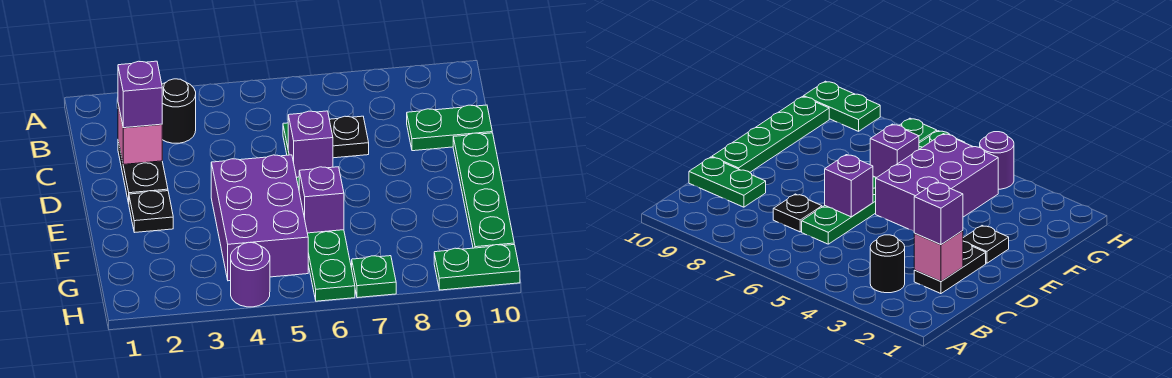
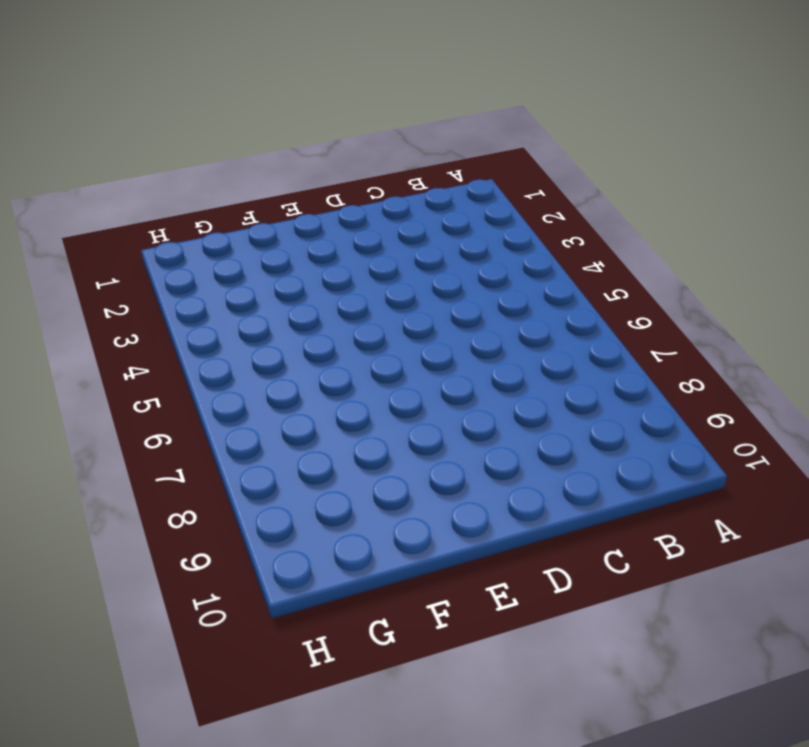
none -> black 1x1 round brick [162,79,196,143]
none -> black 1x2 plate [118,141,168,203]
none -> green 1x6 plate [283,123,355,301]

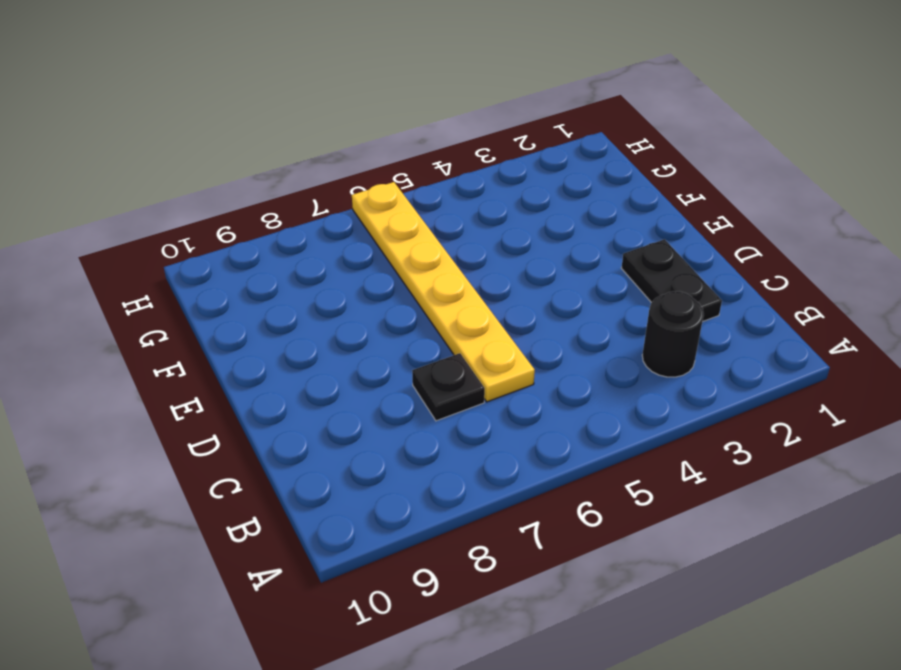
yellow 1x6 plate [352,182,535,402] -> green 1x6 plate [283,123,355,301]
none -> green 1x2 plate [407,105,492,151]
none -> green 1x4 plate [453,133,514,248]
none -> black 1x1 plate [129,191,173,233]

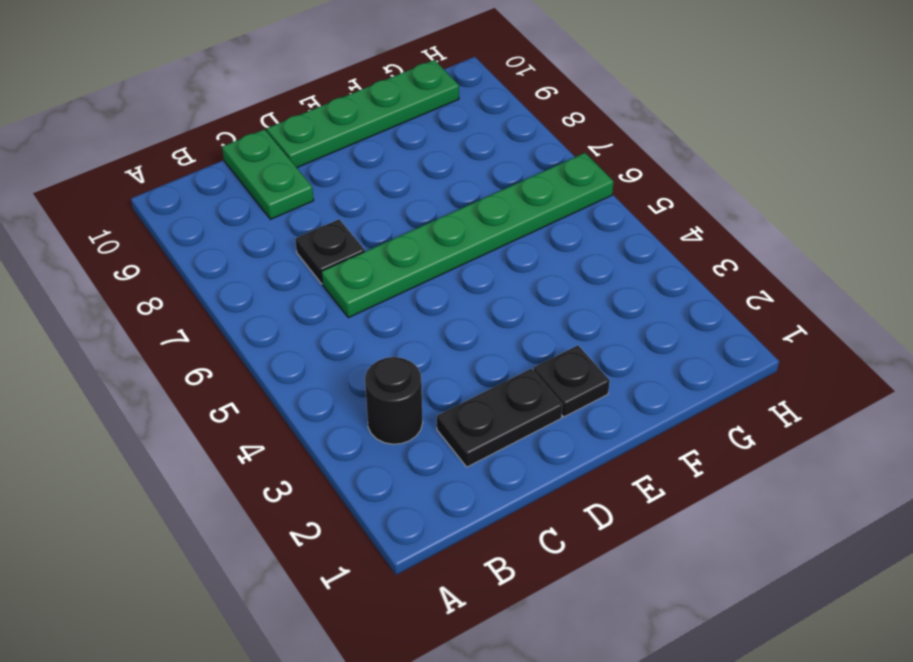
none -> purple 2x3 brick [211,155,308,281]
none -> purple 1x1 round brick [231,242,270,307]
none -> green 1x1 plate [352,256,396,298]

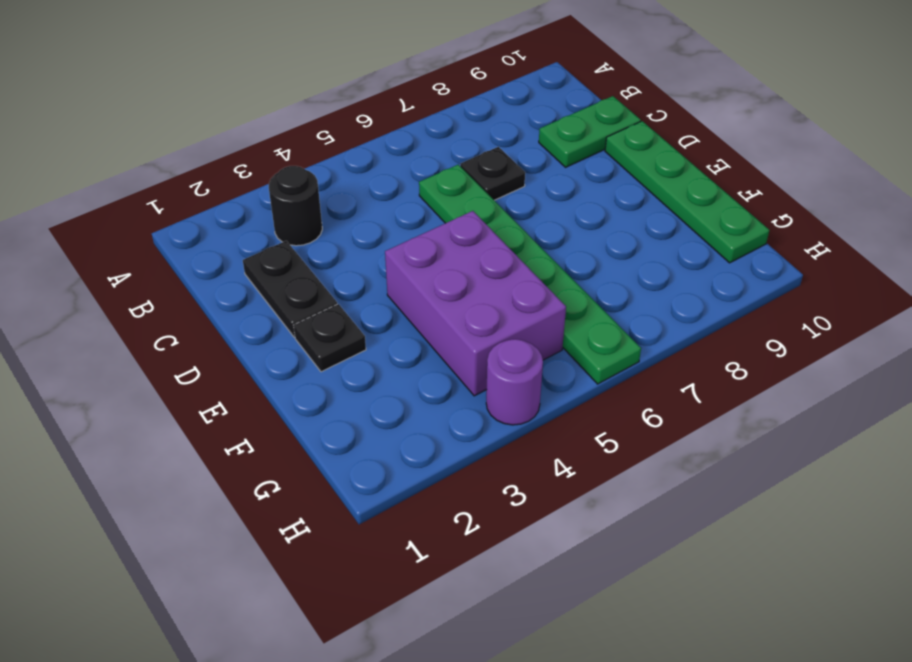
none -> green 1x1 plate [352,256,396,298]
none -> green 1x2 plate [434,245,520,290]
none -> pink 1x1 brick [118,104,162,164]

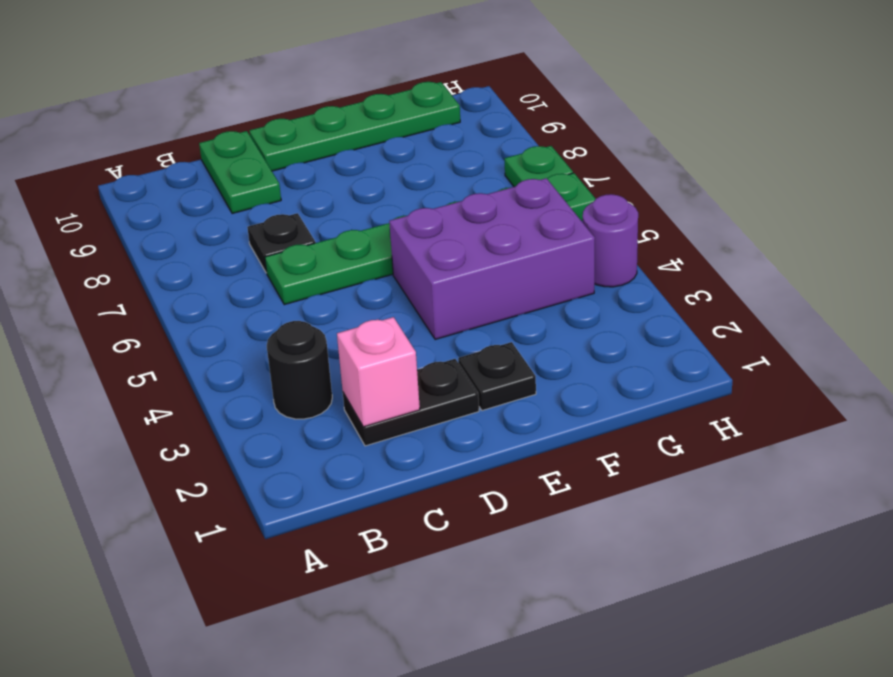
none -> green 1x2 plate [434,245,520,290]
none -> purple 1x1 brick [288,111,333,177]
none -> purple 1x1 brick [299,167,344,233]

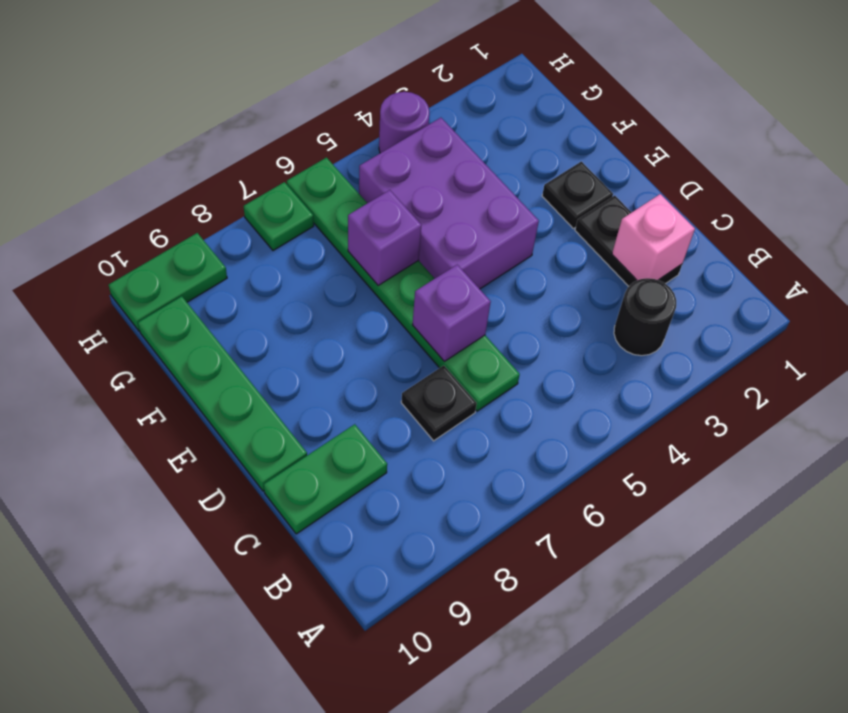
none -> purple 1x1 brick [118,61,162,128]

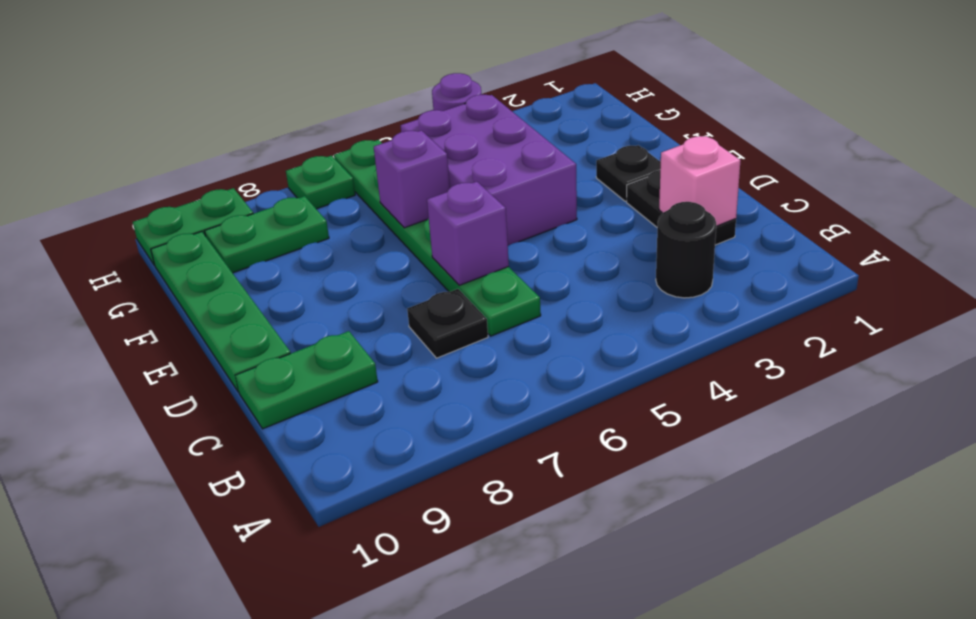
green 1x2 plate [205,196,329,273] -> none
none -> purple 1x1 brick [118,61,162,128]

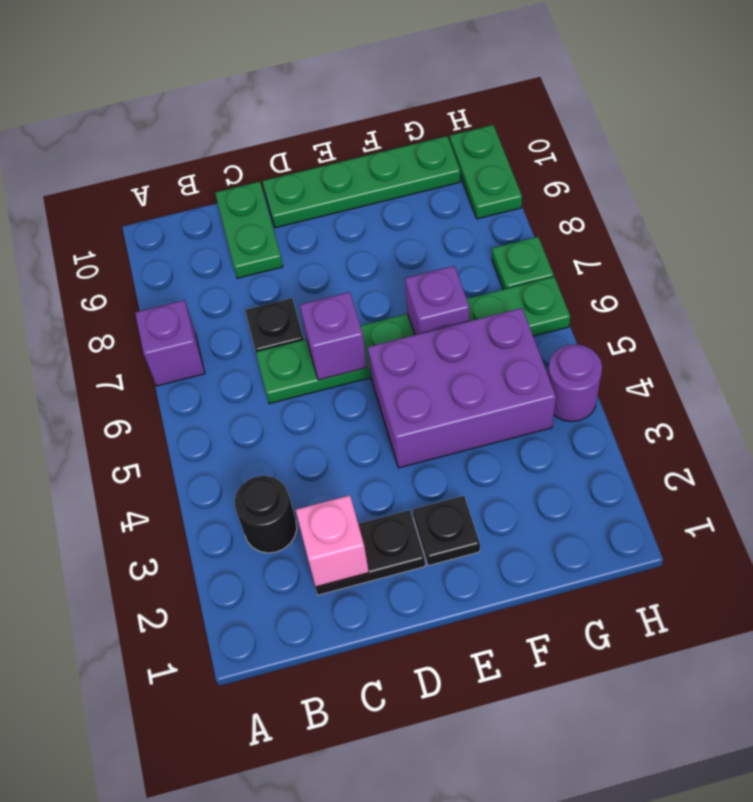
purple 1x1 brick [135,300,205,386] -> purple 1x1 brick moved to [118,61,162,128]

